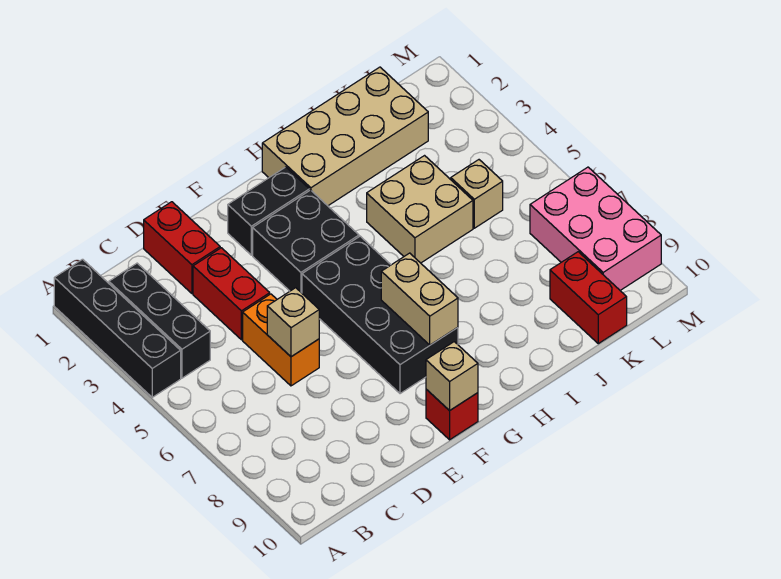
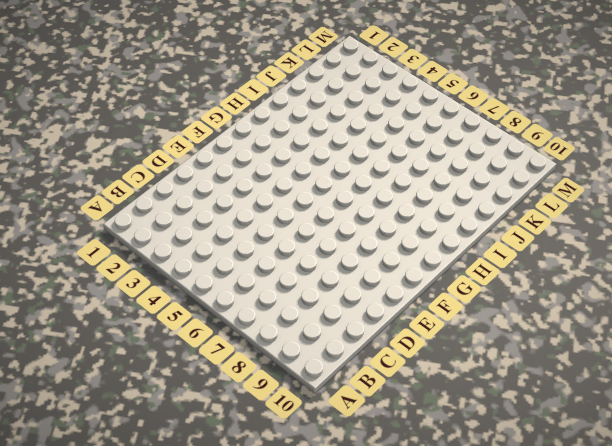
none -> black 1x4 brick [54,259,181,397]
none -> black 1x3 brick [109,263,210,378]
none -> red 1x2 brick [144,202,220,293]

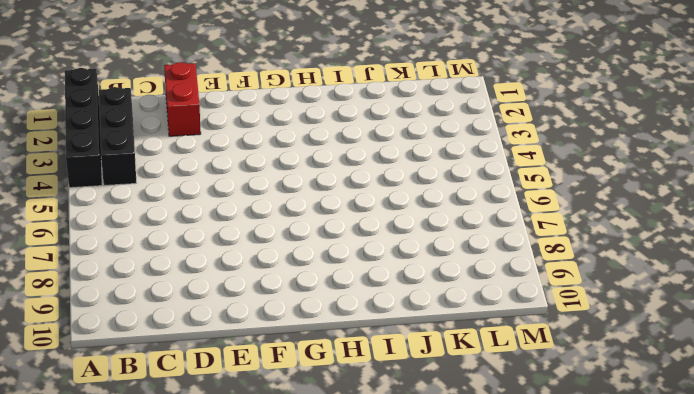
none -> red 1x2 brick [193,248,270,340]
none -> orange 1x2 brick [243,294,319,386]
none -> black 1x2 brick [228,167,309,255]

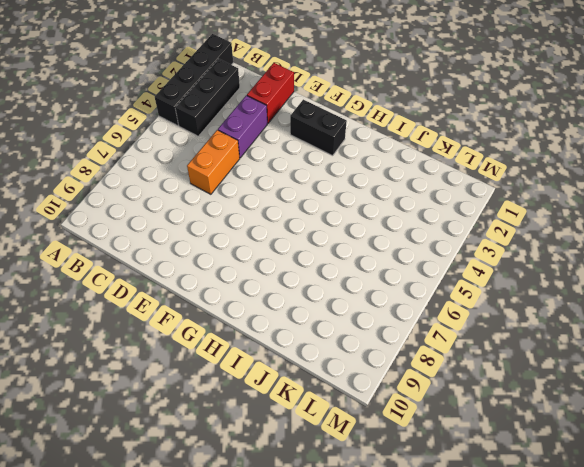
purple 1x2 brick [218,95,267,158] -> red 1x2 brick [193,248,270,340]
none -> black 2x2 brick [253,190,359,293]
none -> black 2x4 brick [302,236,458,394]
none -> red 1x1 brick [426,389,478,440]

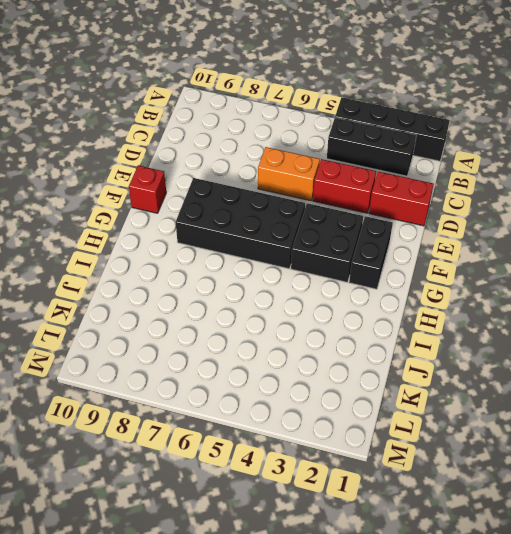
none -> tan 2x4 brick [262,67,428,206]
none -> tan 2x2 brick [367,156,473,263]
none -> tan 1x1 brick [451,160,503,228]

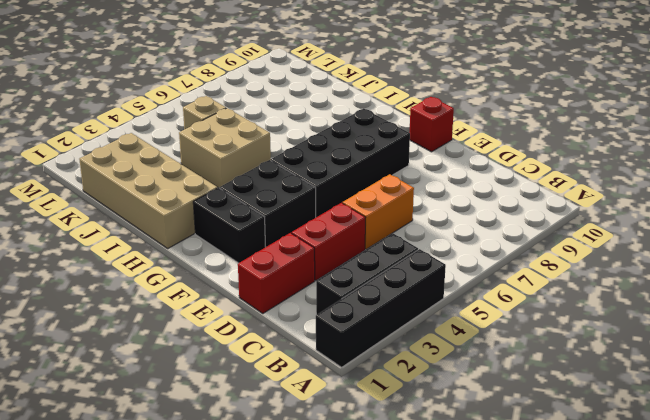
none -> red 1x2 brick [550,252,627,344]
none -> pink 2x3 brick [530,167,661,290]
none -> tan 1x1 brick [267,288,319,357]

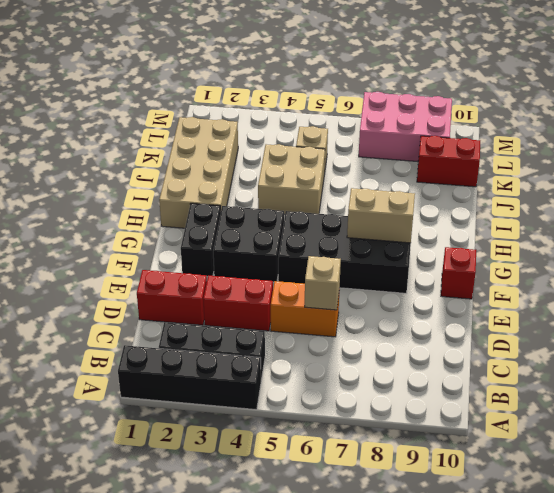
none -> tan 1x1 brick [426,342,478,411]

